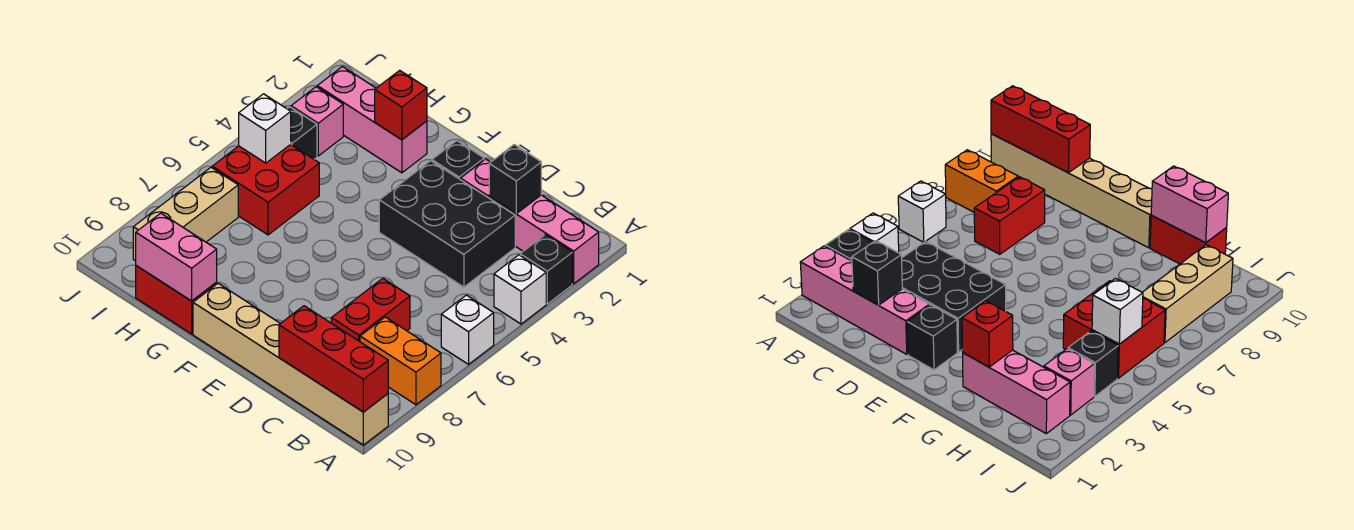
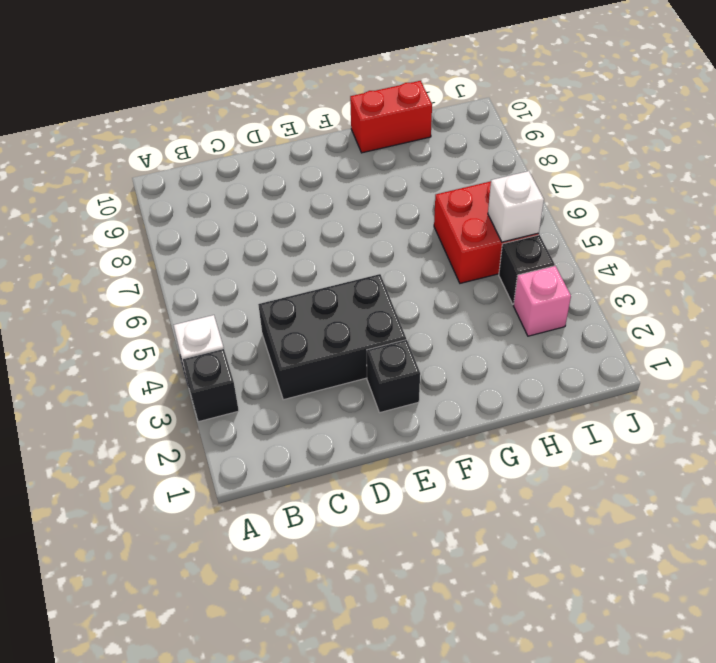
none -> pink 1x4 brick [461,159,599,284]
none -> white 1x1 brick [441,295,494,364]
none -> orange 1x2 brick [360,317,441,405]

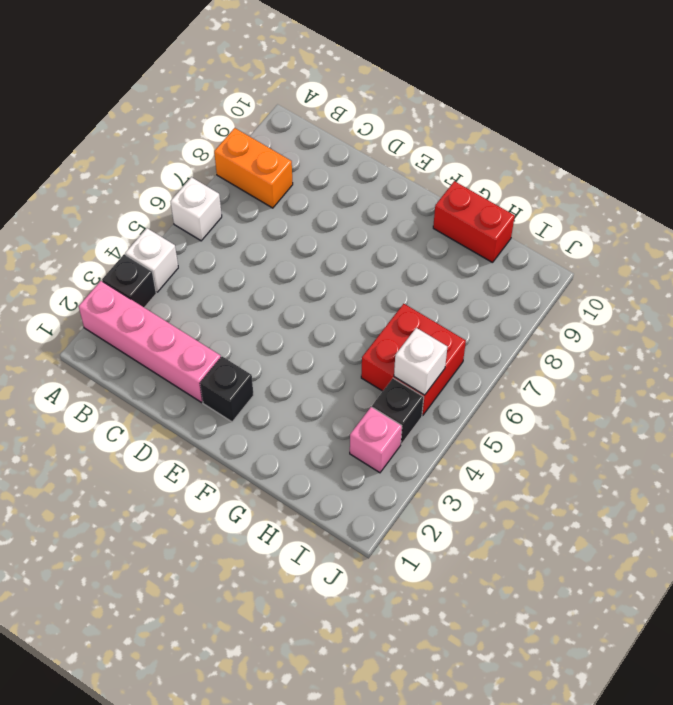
none -> tan 1x6 brick [193,283,388,445]
none -> black 2x3 brick [379,161,515,287]
none -> red 1x2 brick [331,278,410,341]

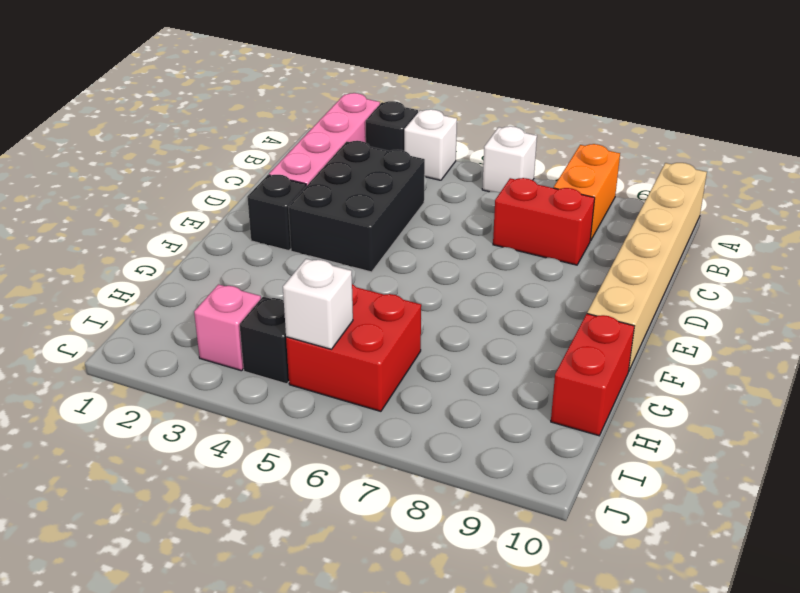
none -> pink 1x3 brick [317,67,427,173]
none -> tan 1x3 brick [133,168,238,261]
none -> red 1x3 brick [279,306,388,412]

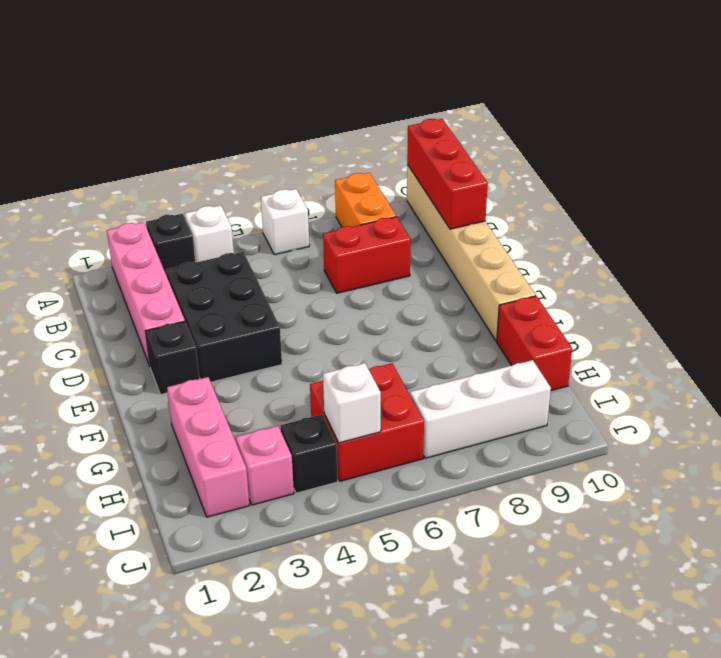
white 1x3 brick [410,360,551,458] -> tan 1x3 brick [133,168,238,261]
none -> black 1x1 brick [489,144,541,214]
none -> red 1x1 brick [375,70,427,140]
none -> pink 1x2 brick [136,213,217,301]

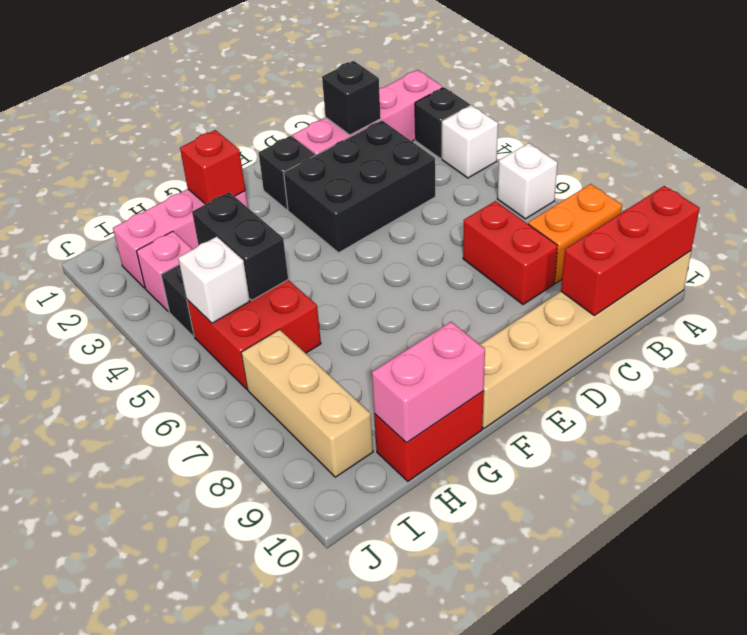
black 1x2 brick [192,192,288,300] -> none

